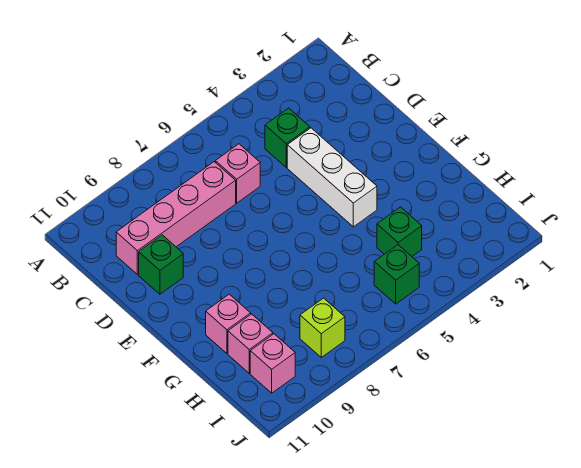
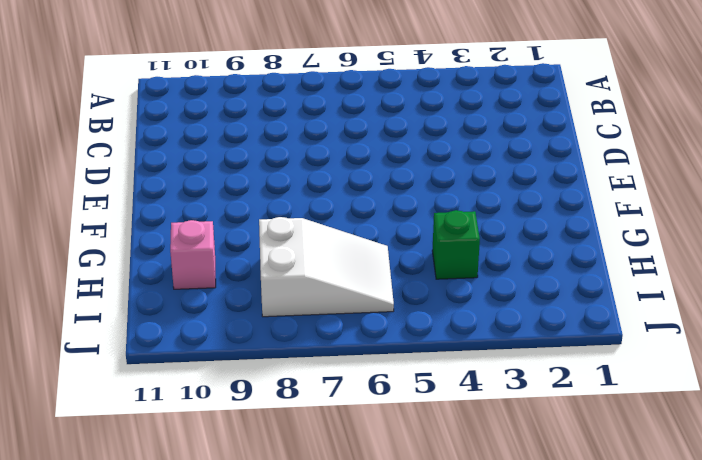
white 2x3 slope [259,217,394,317] -> lime 1x1 brick [300,298,345,357]
none -> green 1x1 brick [265,108,310,167]
none -> pink 1x1 brick [215,144,260,203]

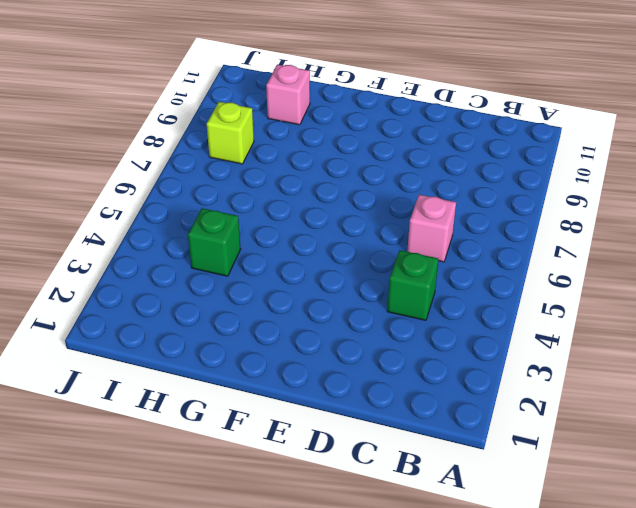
none -> pink 1x4 brick [116,162,236,274]
none -> white 1x3 brick [287,128,377,227]

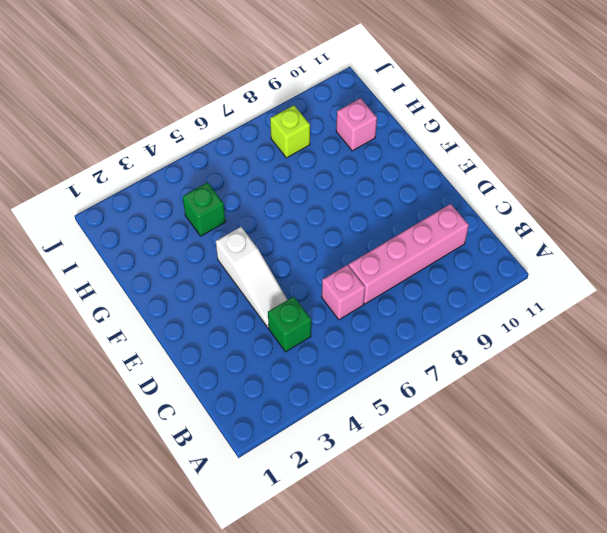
white 1x3 slope [216,227,287,328] -> white 1x3 brick [287,128,377,227]
none -> green 1x1 brick [139,235,183,294]
none -> pink 1x1 brick [206,294,251,353]

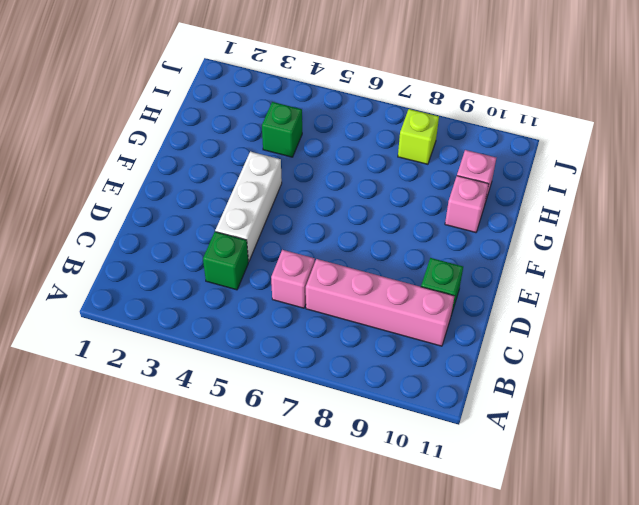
none -> green 1x1 brick [374,245,419,304]
none -> pink 1x1 brick [250,334,295,393]

